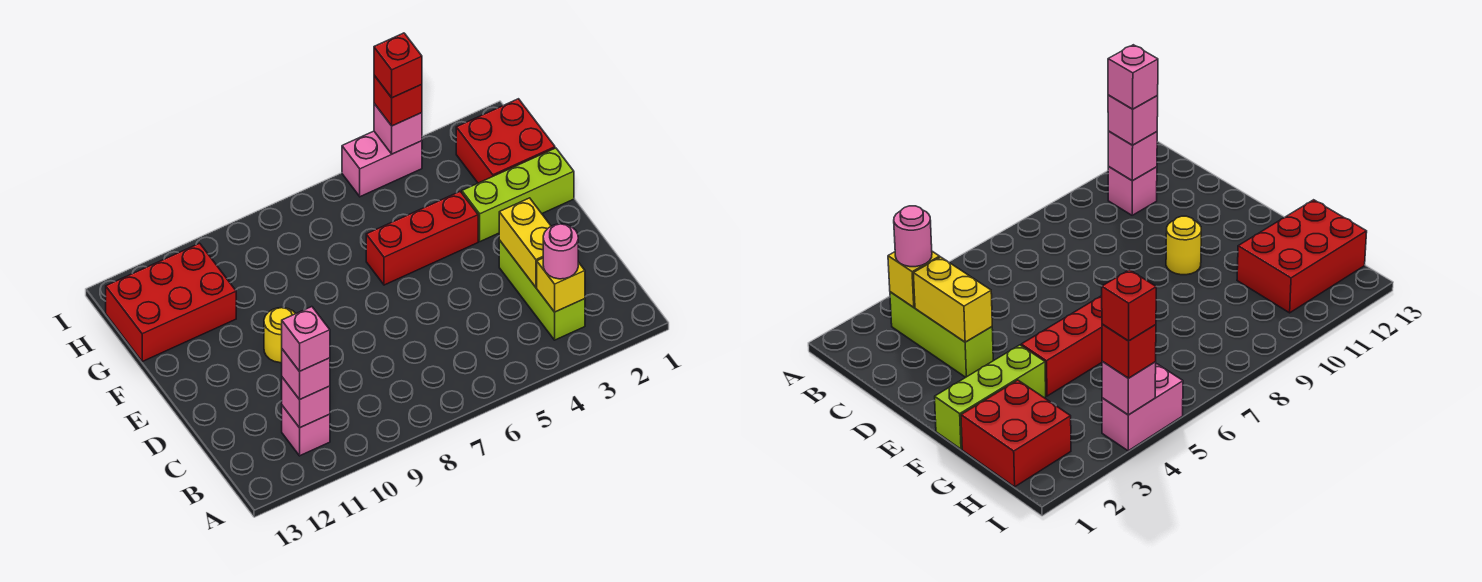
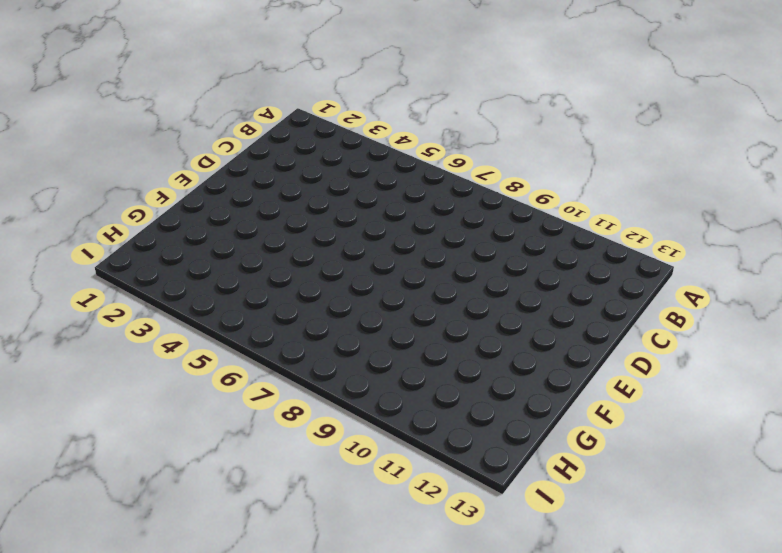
none -> lime 1x3 brick [499,240,585,340]
none -> pink 1x1 brick [282,406,330,456]
none -> yellow 1x1 round brick [264,308,296,363]

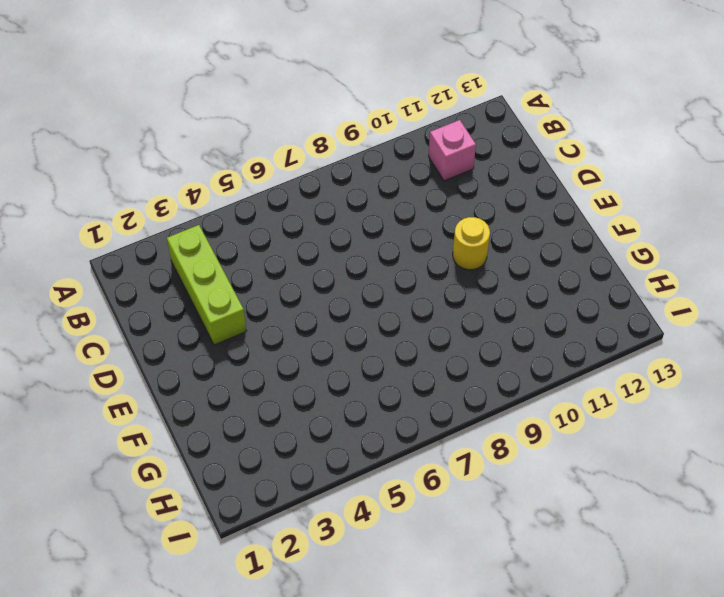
none -> lime 1x3 brick [462,148,574,242]
none -> red 1x3 brick [366,192,478,285]
none -> red 2x2 brick [456,99,555,183]

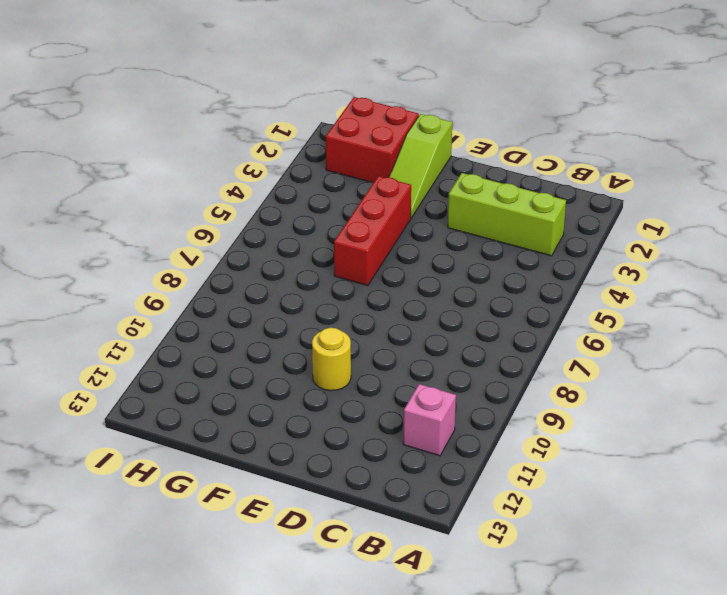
lime 1x3 slope [389,114,452,218] -> lime 1x3 brick [462,148,574,242]
none -> red 2x3 brick [106,243,236,361]
none -> pink 1x2 brick [342,131,422,197]
none -> yellow 1x1 brick [537,258,585,312]

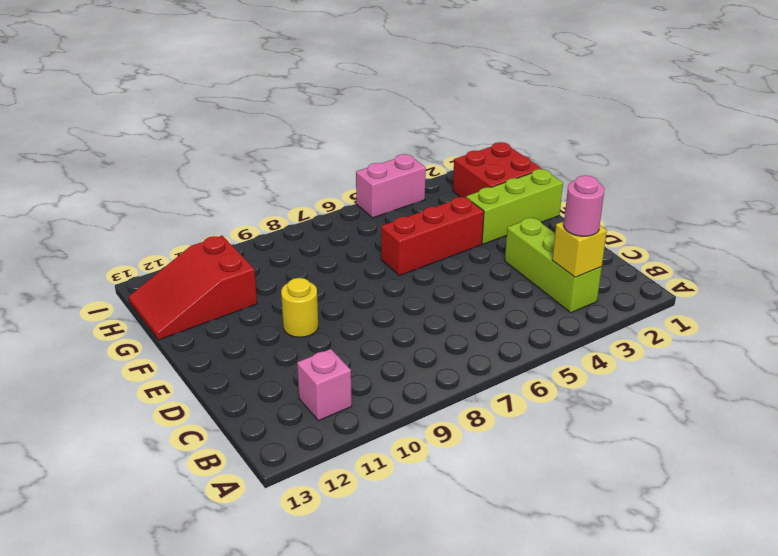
red 2x3 slope [129,236,257,340] -> red 2x3 brick [106,243,236,361]
none -> pink 1x1 brick [282,377,330,428]
none -> yellow 1x2 brick [499,198,551,287]
none -> pink 1x1 brick [374,104,422,154]

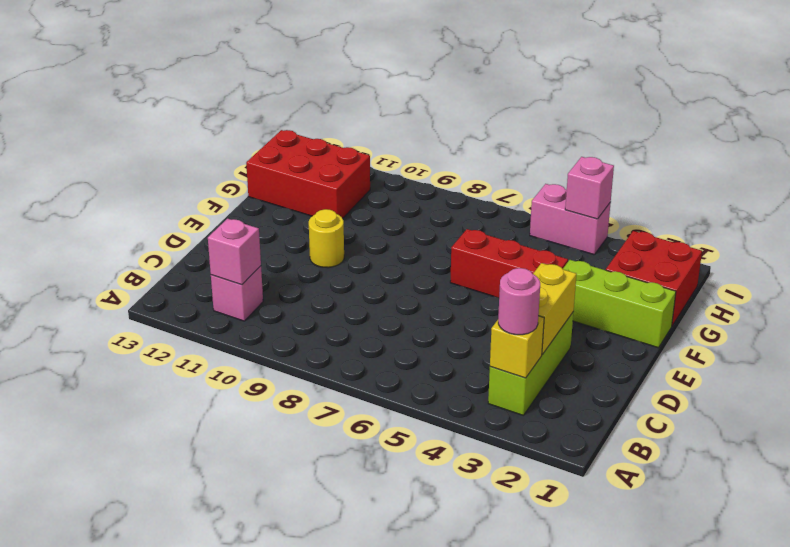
none -> pink 1x1 brick [282,349,330,400]
none -> red 1x1 brick [374,75,422,126]
none -> pink 1x1 brick [282,307,330,371]

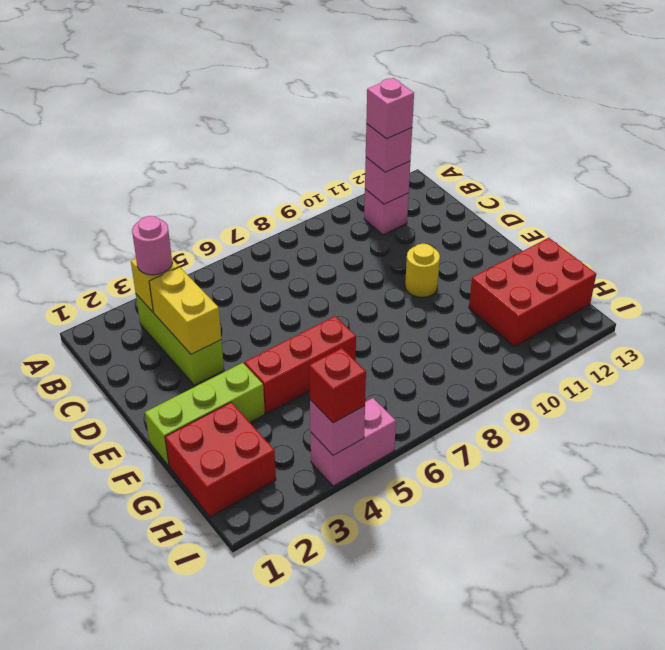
none -> red 1x1 brick [374,33,422,98]

